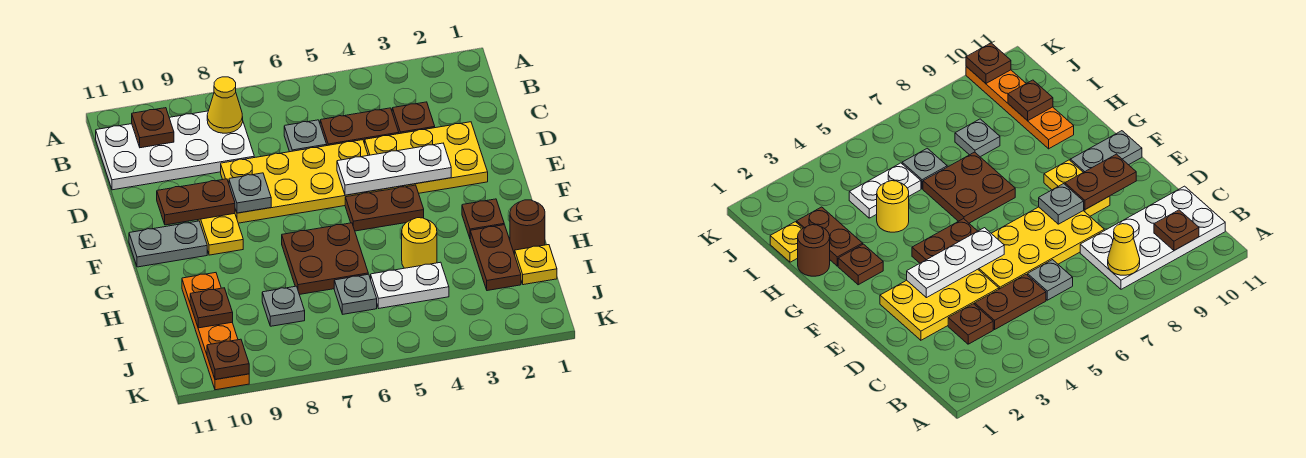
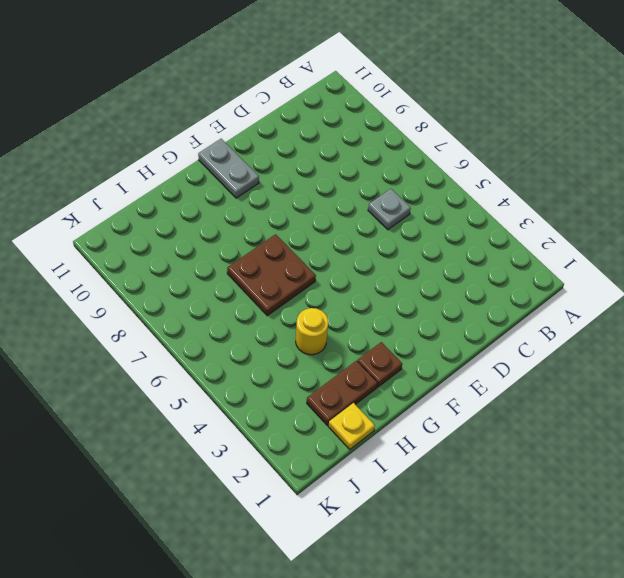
none -> white 2x4 plate [96,111,254,190]
none -> brown 1x1 plate [392,102,435,134]
none -> brown 1x2 plate [320,108,399,146]

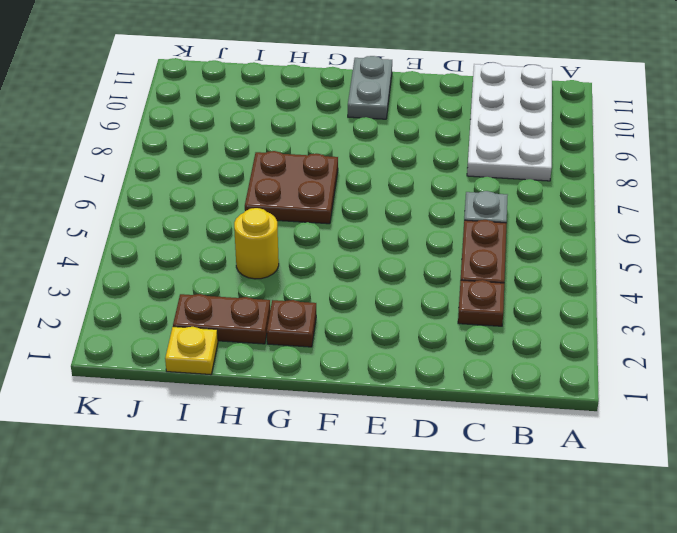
none -> yellow 2x3 plate [365,122,488,193]
none -> yellow 2x4 plate [221,140,379,223]
none -> yellow 1x2 plate [198,214,243,255]

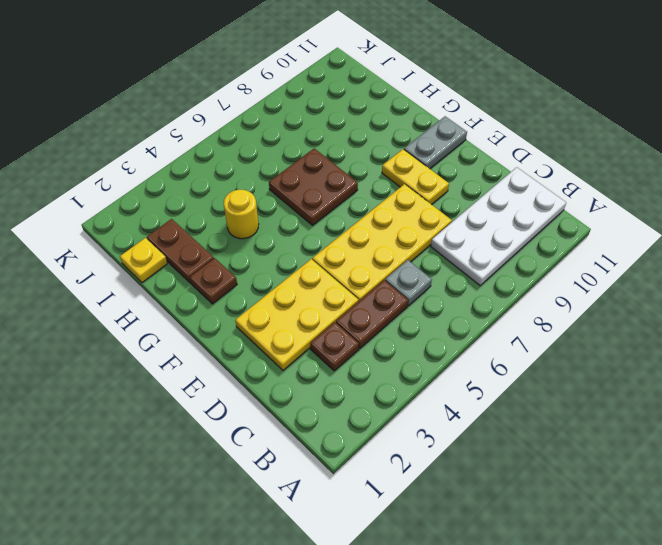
none -> brown 1x2 plate [345,185,424,231]
none -> brown 1x1 round brick [510,200,545,252]
none -> orange 1x4 plate [182,273,249,390]

